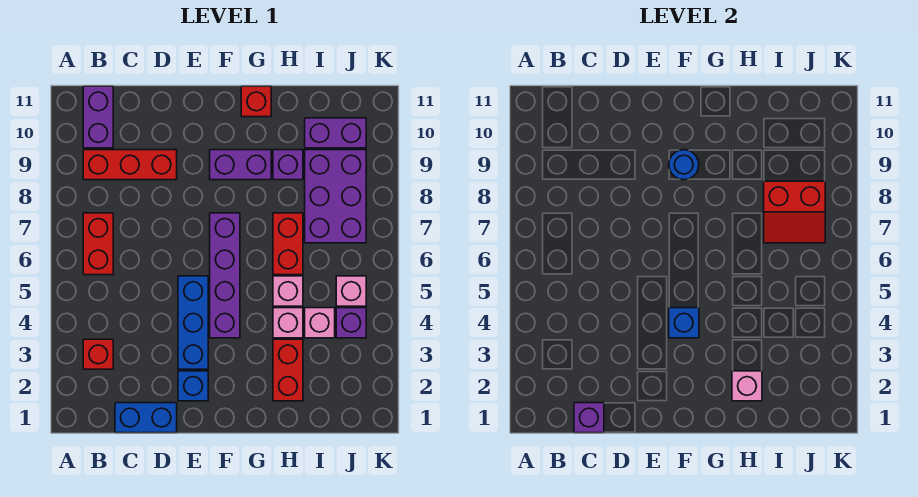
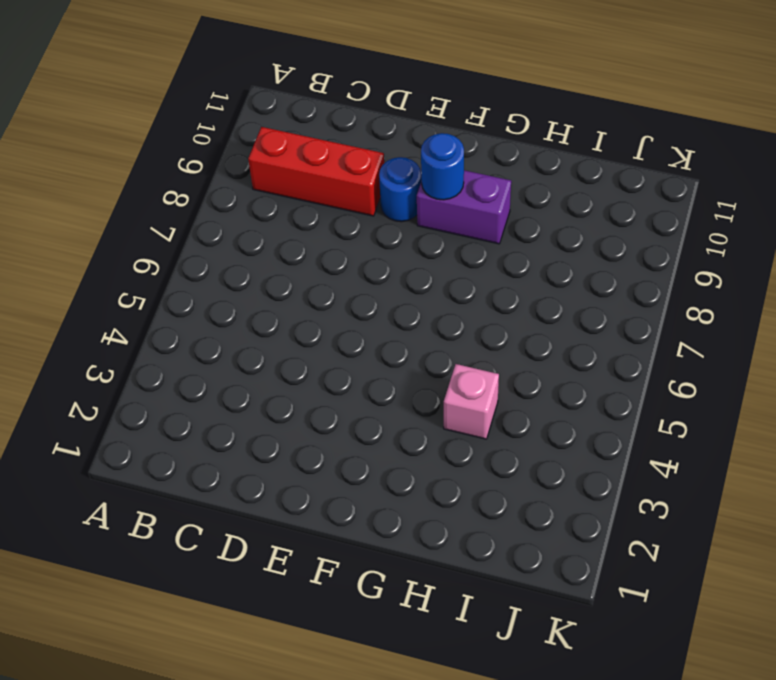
blue 1x1 round brick [379,157,421,222] -> none
none -> red 1x1 brick [83,339,113,369]
none -> red 1x2 brick [83,213,113,275]
none -> purple 1x2 brick [83,86,113,148]

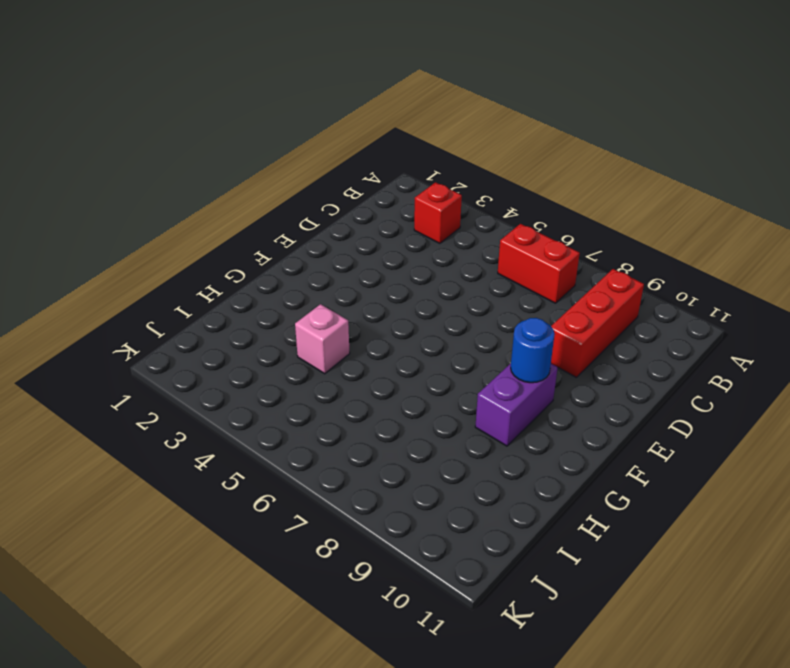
none -> purple 1x2 brick [83,86,113,148]
none -> blue 1x2 brick [115,403,177,433]
none -> blue 1x1 brick [178,371,208,401]

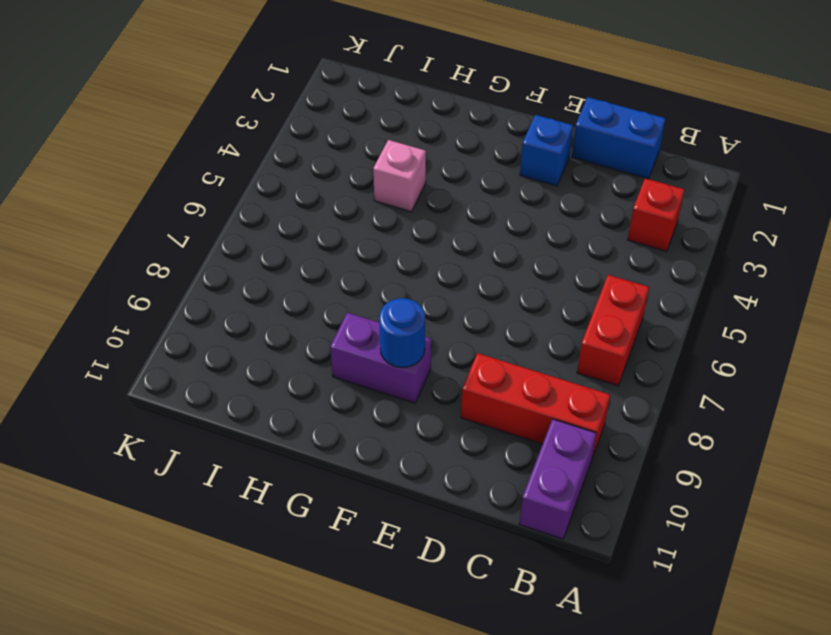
none -> blue 1x3 brick [178,276,208,369]
none -> purple 1x4 brick [210,213,240,338]
none -> red 1x1 brick [241,86,271,117]

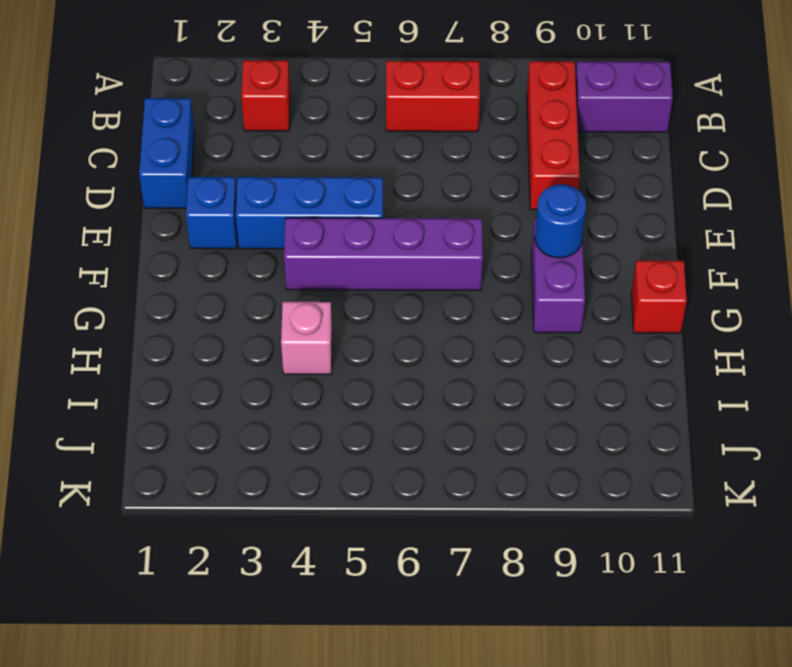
none -> red 1x2 brick [273,339,303,401]
none -> pink 1x1 brick [273,276,303,306]
none -> red 1x2 brick [273,213,303,275]

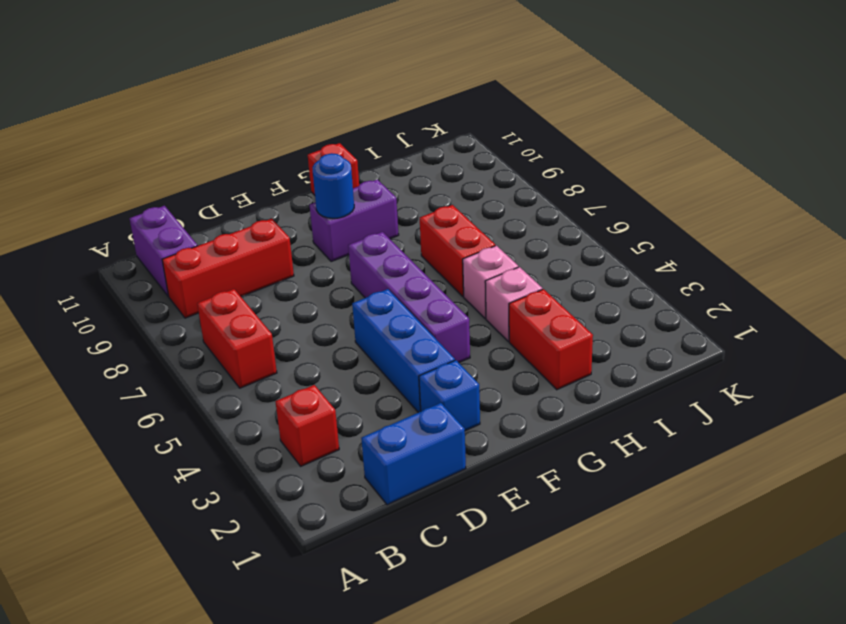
none -> purple 1x1 brick [273,150,303,180]
none -> pink 1x1 brick [305,308,335,338]
none -> purple 2x3 brick [305,150,366,243]

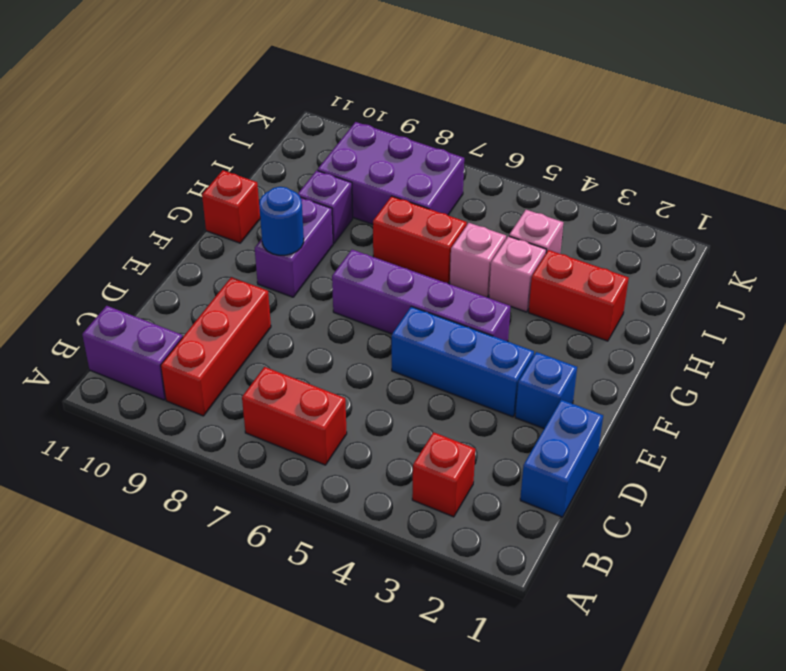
none -> purple 1x2 brick [305,118,366,148]
none -> purple 1x1 brick [336,308,366,338]
none -> pink 1x1 brick [336,276,366,306]

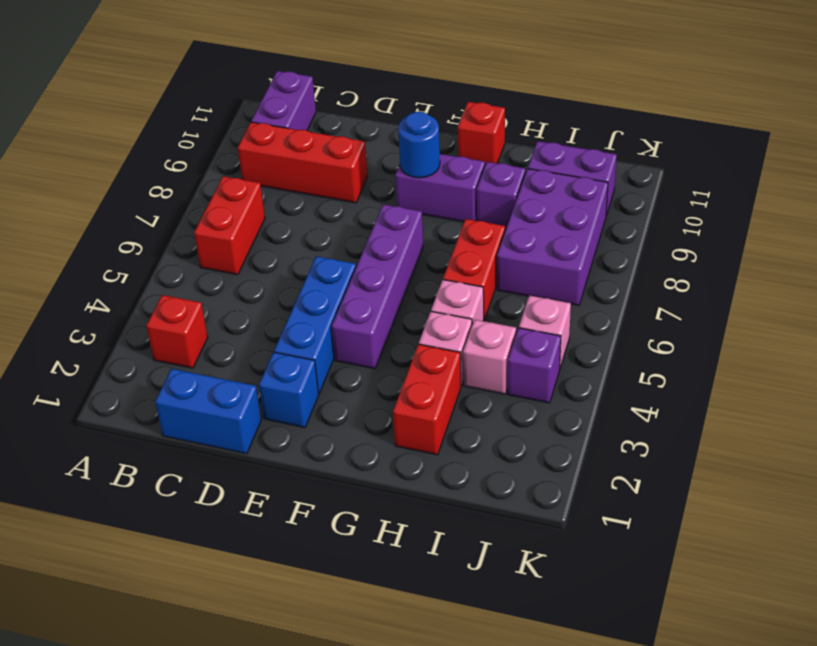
none -> purple 1x1 brick [574,403,604,433]
none -> blue 1x1 brick [669,308,699,338]
none -> pink 1x1 brick [732,371,762,401]

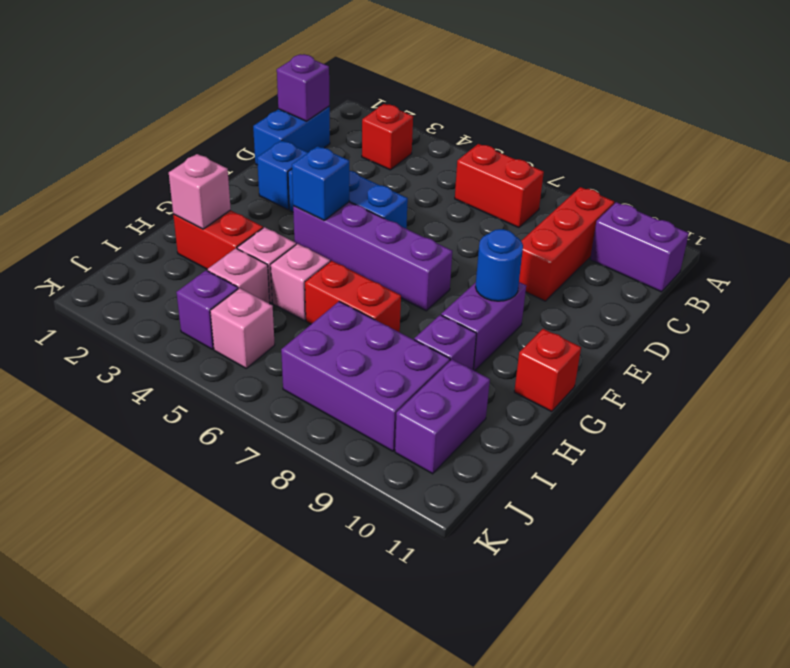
none -> red 2x2 slope [764,181,825,243]

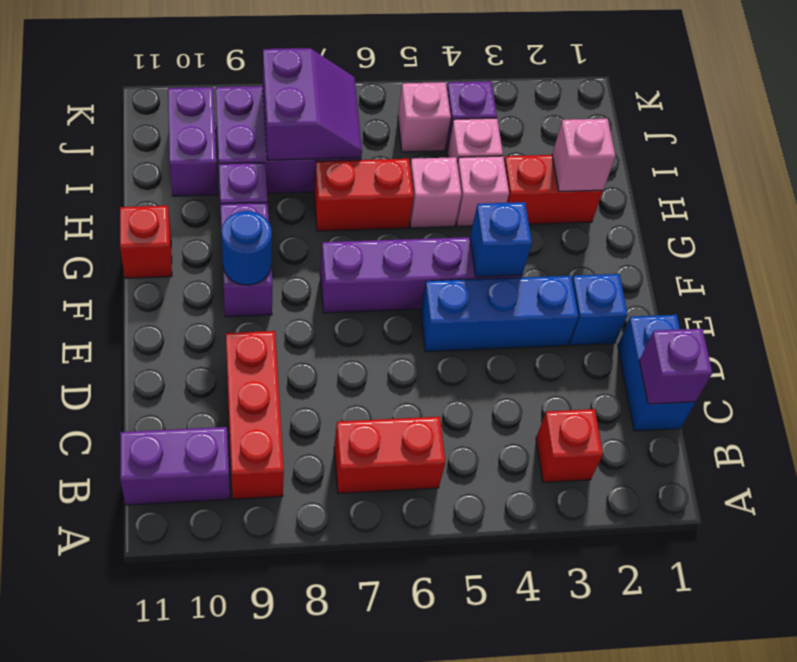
purple 2x2 slope [263,48,362,160] -> red 2x2 slope [764,181,825,243]

